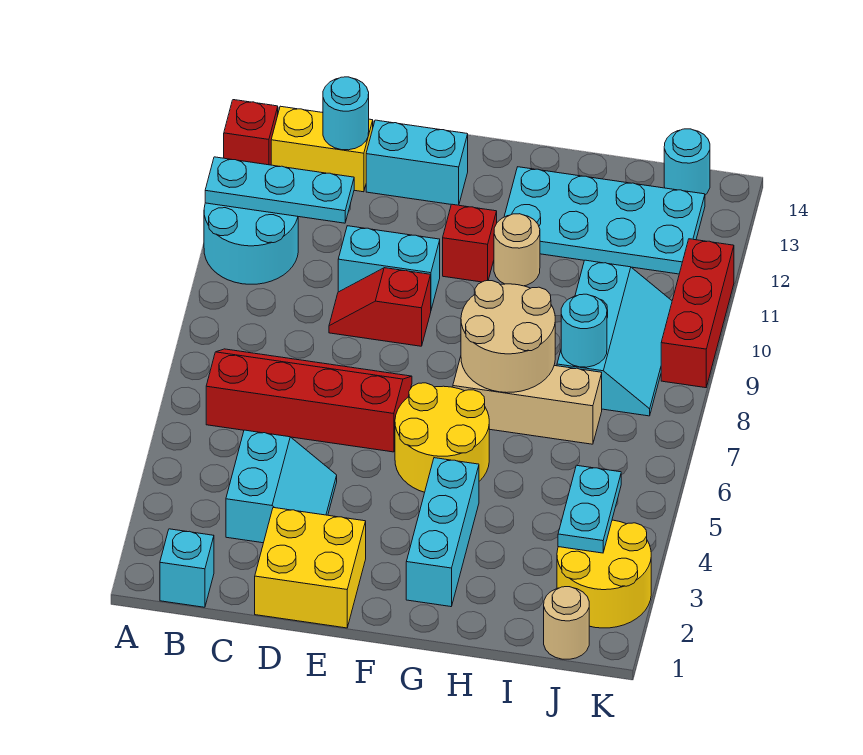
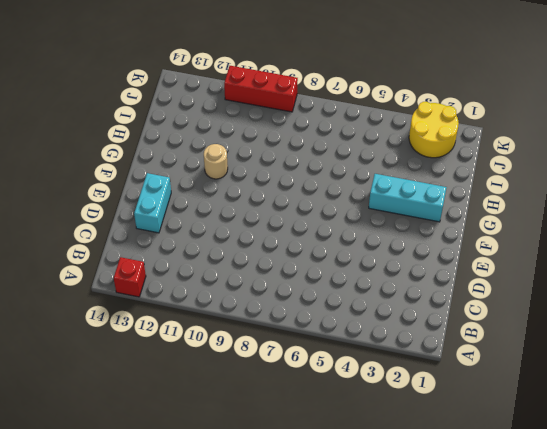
none -> cyan 2x2 round brick [204,203,298,284]
none -> cyan 1x1 brick [160,529,214,607]
none -> red 2x4 slope [206,349,412,452]

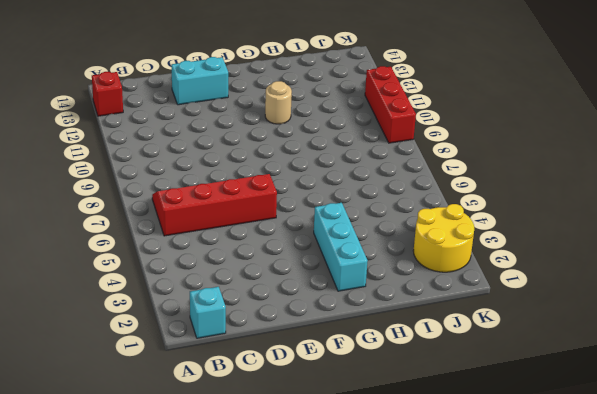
none -> cyan 2x2 round brick [204,203,298,284]
none -> yellow 1x2 brick [271,106,373,192]
none -> cyan 2x2 slope [226,430,337,543]

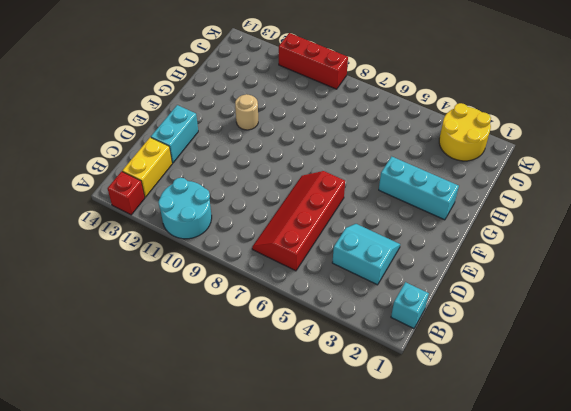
none -> yellow 2x2 brick [255,508,366,628]
none -> red 1x2 slope [329,268,431,346]
none -> cyan 1x2 brick [338,226,440,309]

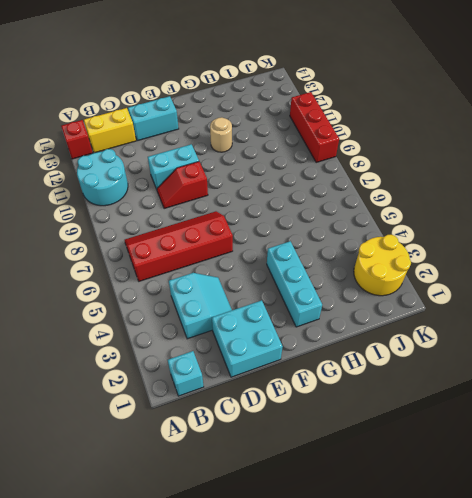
cyan 2x2 brick [212,300,283,377] -> yellow 2x2 brick [255,508,366,628]
none -> yellow 2x2 round brick [395,383,489,492]
none -> red 1x1 brick [443,204,497,282]
none -> tan 1x3 brick [453,357,602,444]

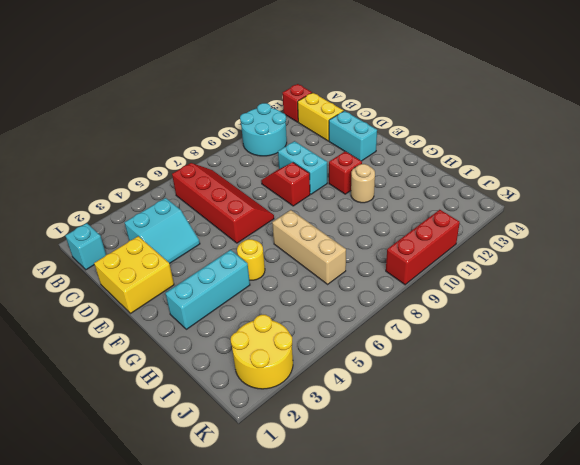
yellow 1x1 round brick [237,239,265,280] -> yellow 2x2 round brick [395,383,489,492]
none -> cyan 2x4 plate [504,167,705,274]
none -> cyan 2x3 slope [557,260,672,416]
none -> tan 1x1 round brick [544,587,589,659]

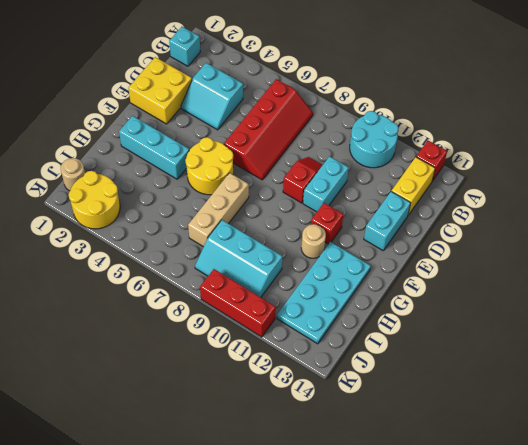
none -> cyan 1x1 round brick [664,129,710,195]
none -> cyan 1x3 plate [205,157,354,223]
none -> cyan 1x1 round brick [323,77,369,150]

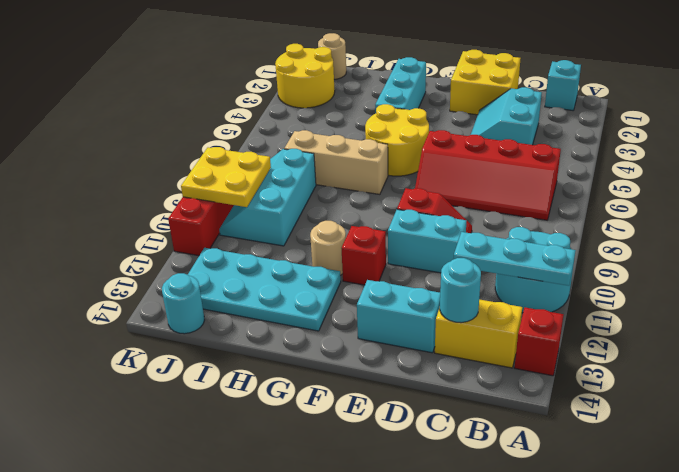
yellow 2x2 plate [181,147,271,207] -> none
none -> tan 2x2 round brick [461,281,555,393]
none -> cyan 1x1 round brick [561,294,607,367]
none -> cyan 1x2 plate [558,465,621,553]

